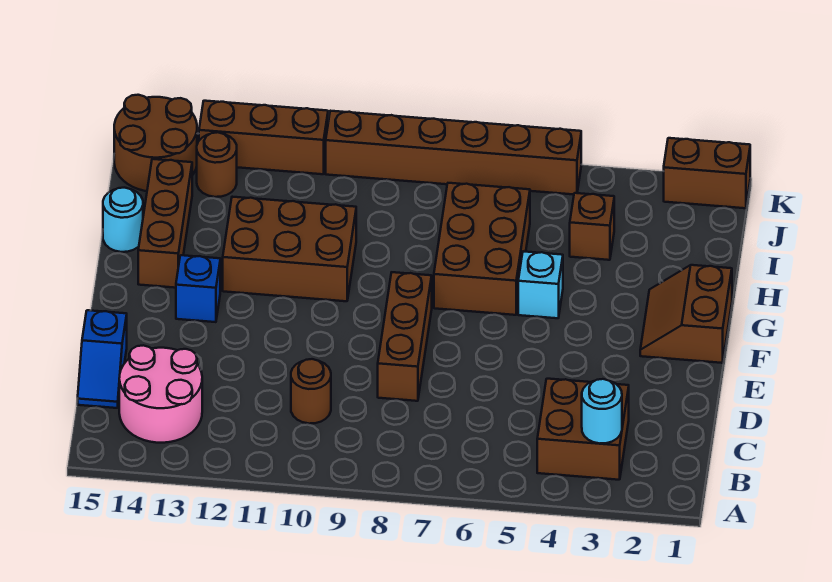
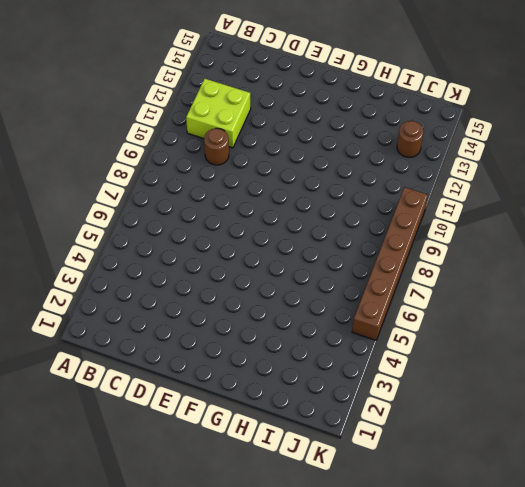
lime 2x2 brick [186,79,251,148] -> none
none -> brown 2x2 brick [537,379,629,480]
none -> pink 2x2 round brick [119,345,202,443]
none -> blue 1x2 slope [78,310,127,408]

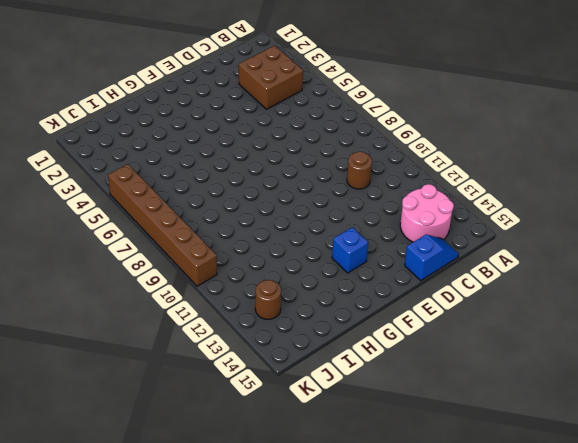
none -> brown 1x3 brick [378,272,432,401]
none -> brown 2x2 slope [640,265,732,363]
none -> cyan 1x1 brick [518,251,563,318]

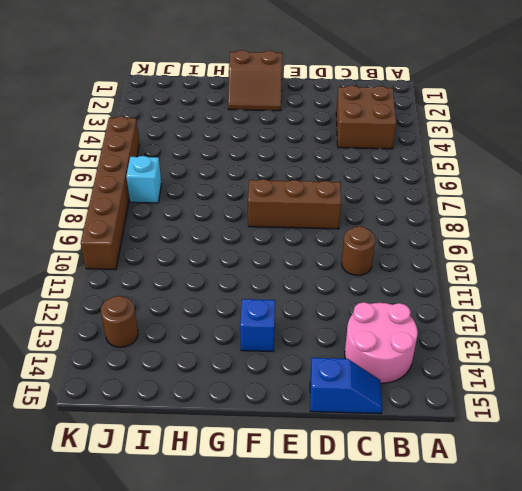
cyan 1x1 brick [126,156,161,203] -> cyan 1x1 brick moved to [518,251,563,318]
none -> brown 2x3 brick [434,183,530,315]
none -> brown 2x3 brick [223,197,356,301]
none -> brown 1x3 brick [138,159,192,288]

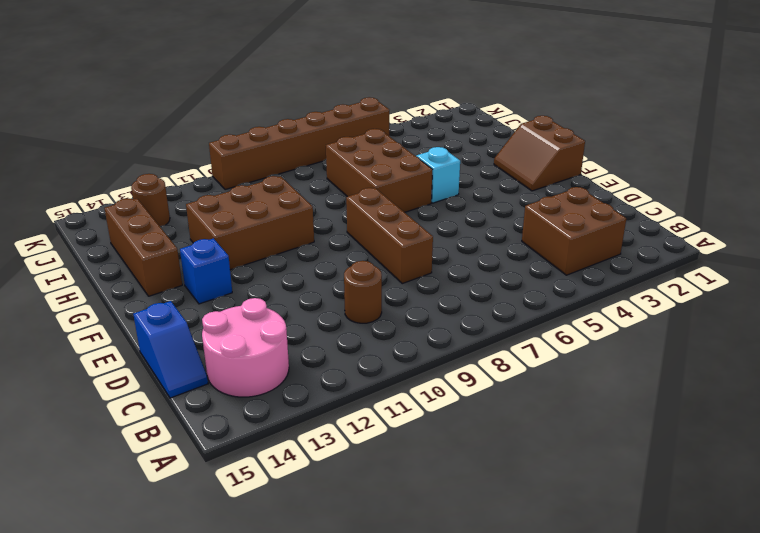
none -> cyan 1x1 round brick [103,188,143,252]
none -> brown 1x1 brick [570,193,614,260]
none -> brown 2x2 round brick [114,95,197,191]

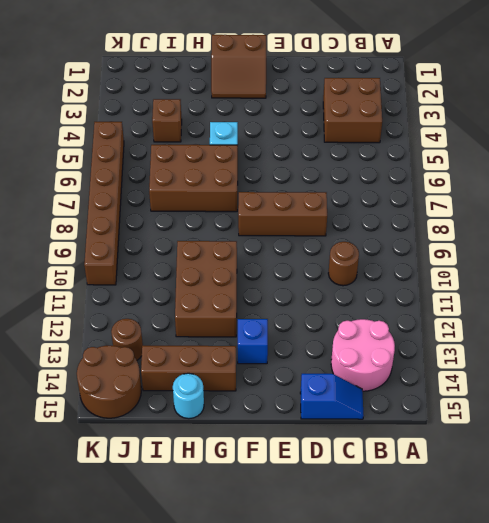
none -> brown 1x2 brick [664,138,750,208]
none -> brown 1x3 brick [199,101,328,174]
none -> cyan 1x1 round brick [582,379,622,443]

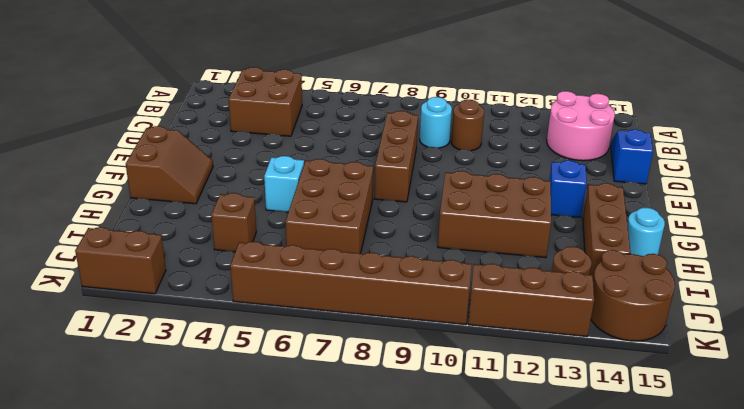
cyan 1x1 round brick [420,97,452,148] -> cyan 1x1 round brick moved to [582,379,622,443]

